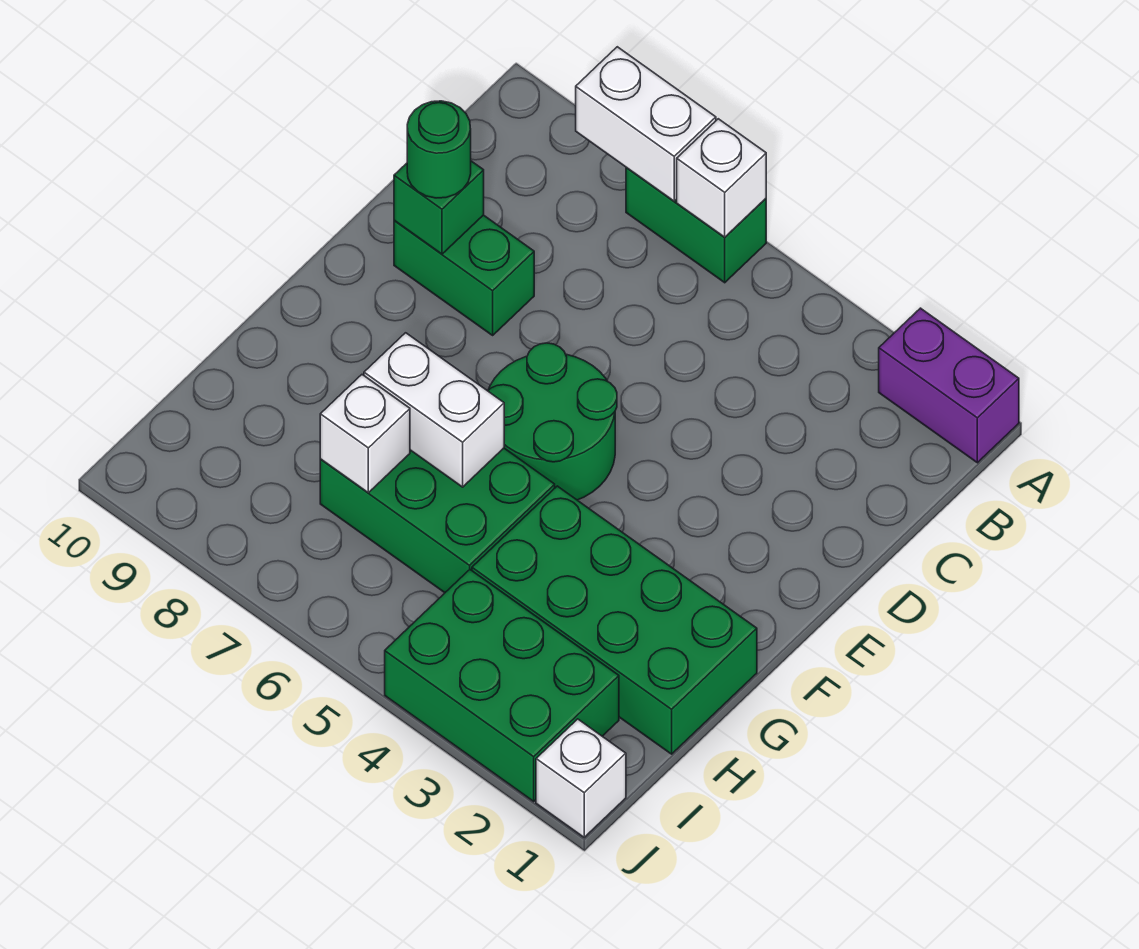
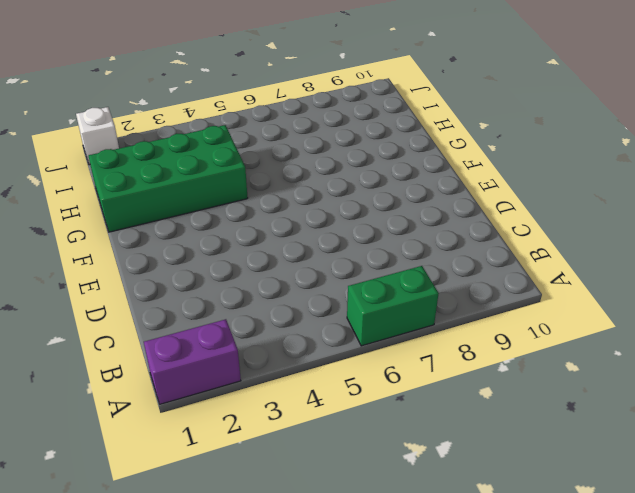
none -> green 1x2 brick [394,215,534,335]
none -> green 2x2 round brick [488,343,617,500]
none -> green 2x3 brick [320,448,555,593]

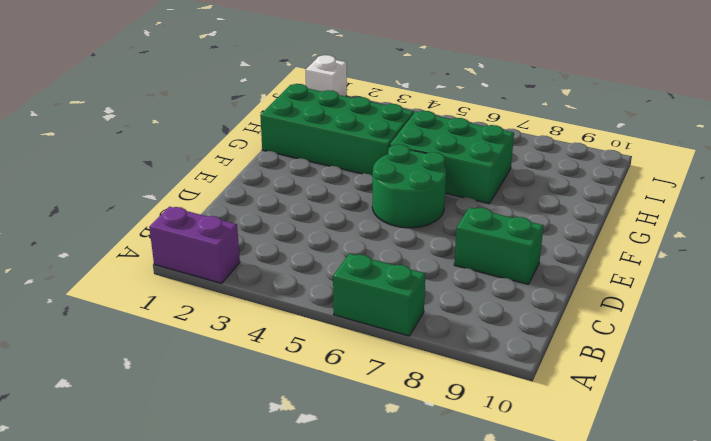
none -> green 2x3 brick [385,570,619,801]
none -> white 1x1 brick [677,119,766,237]
none -> white 1x2 brick [576,47,716,201]

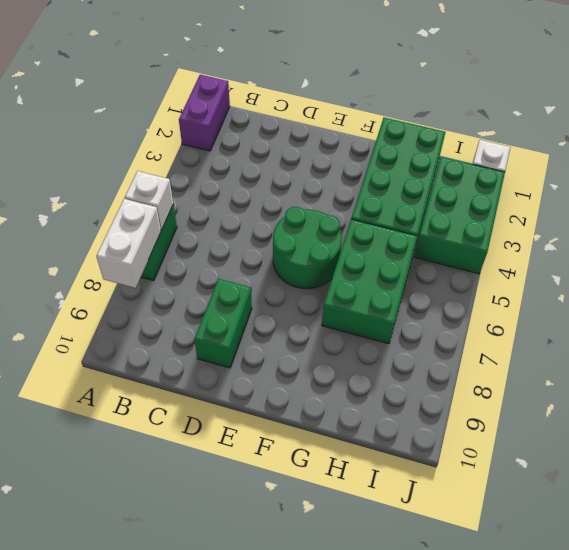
none -> green 1x1 brick [394,161,484,254]
none -> white 1x2 brick [364,333,504,487]
none -> white 1x1 brick [320,375,410,493]

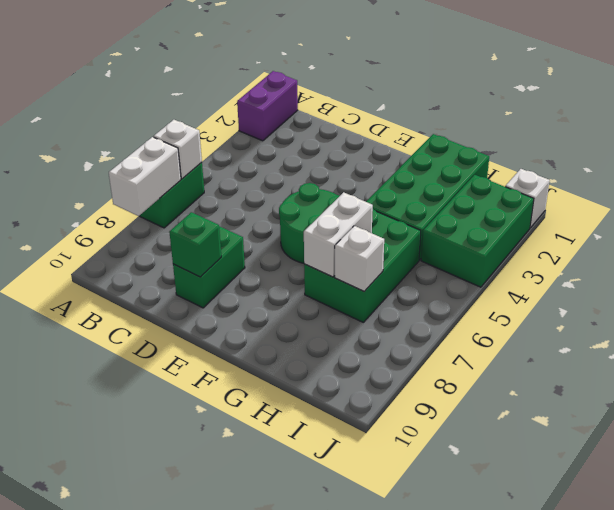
none -> green 1x1 round brick [407,101,471,198]

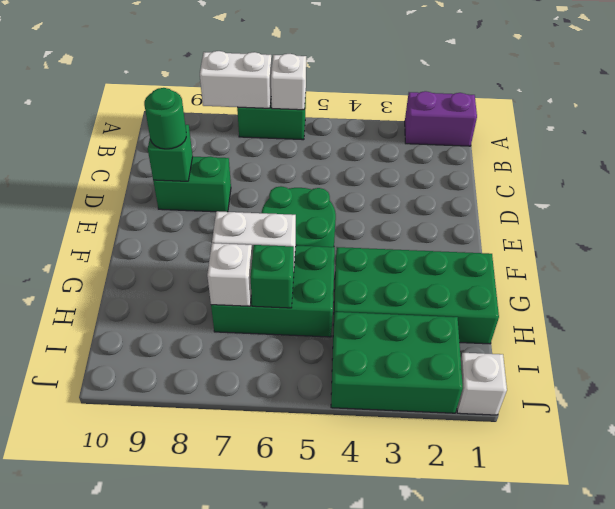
green 1x1 brick [250,245,294,308] -> none

